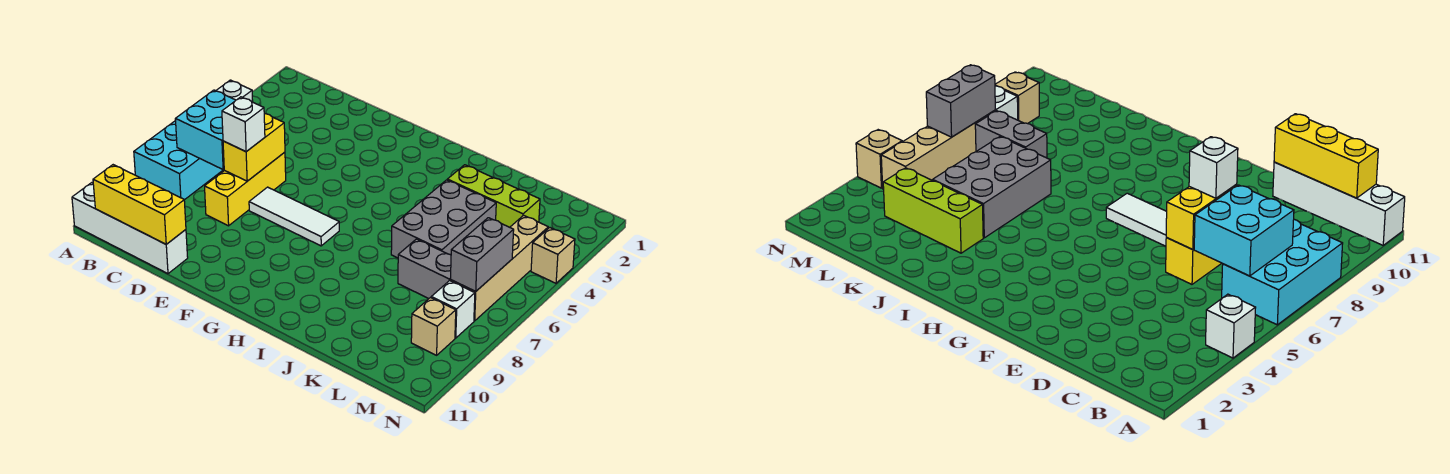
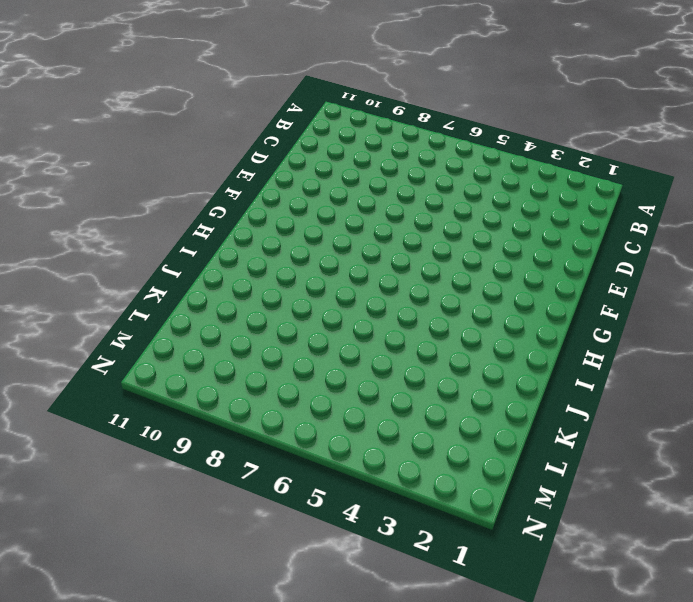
none -> white 1x1 brick [216,80,253,102]
none -> cyan 2x3 brick [134,121,223,200]
none -> white 1x4 brick [72,183,188,274]

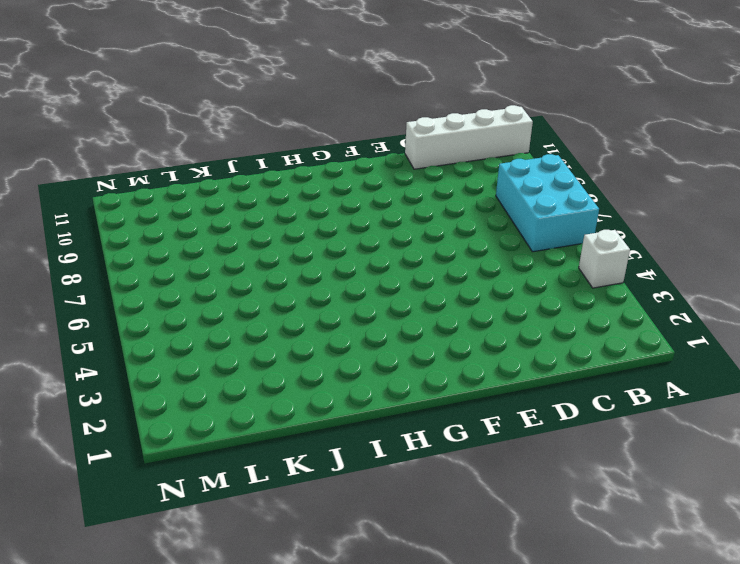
none -> yellow 1x3 brick [205,152,286,226]
none -> white 1x3 tile [249,187,339,246]
none -> lime 1x3 brick [447,165,540,227]

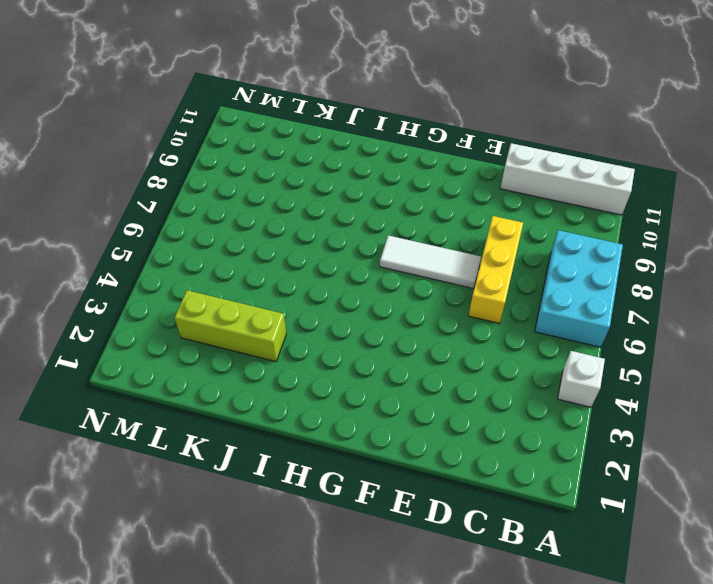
none -> grey 2x3 brick [391,180,496,258]
none -> grey 1x2 brick [398,239,451,299]
none -> tan 1x4 brick [450,215,548,321]

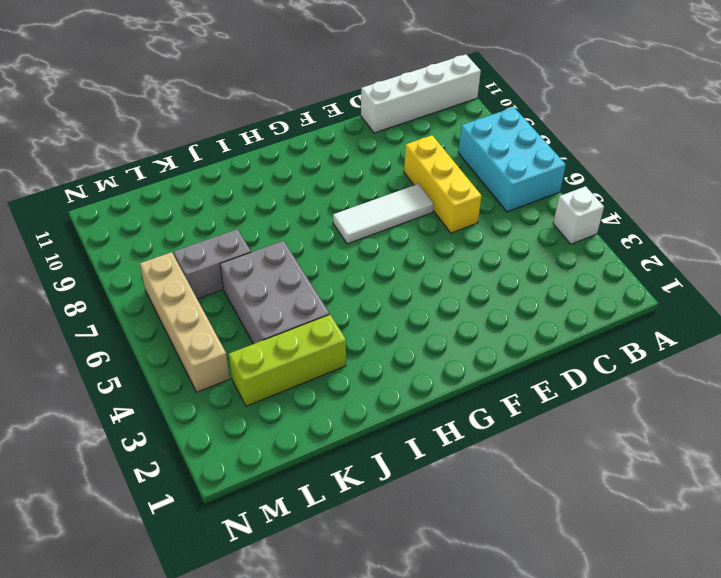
none -> white 1x1 brick [431,281,475,338]
none -> tan 1x1 brick [411,298,456,355]
none -> tan 1x1 brick [531,228,575,283]

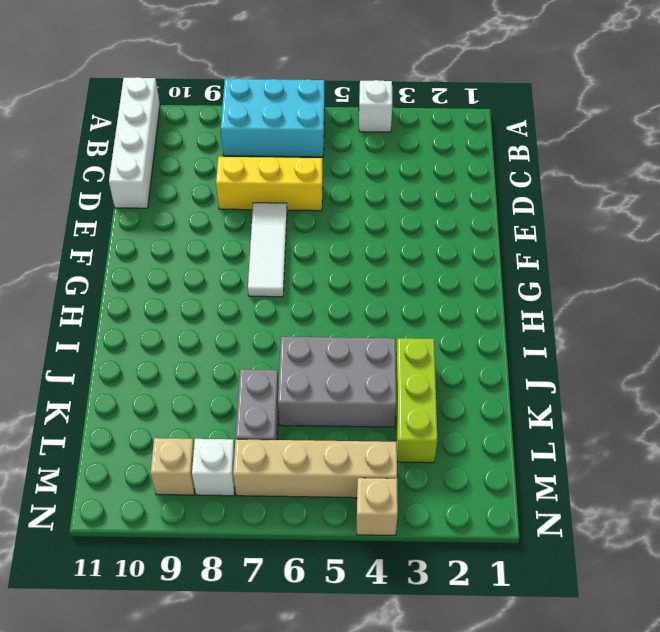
none -> cyan 2x2 brick [175,90,236,170]
none -> yellow 1x3 brick [93,165,186,244]
none -> yellow 1x2 brick [223,114,285,181]

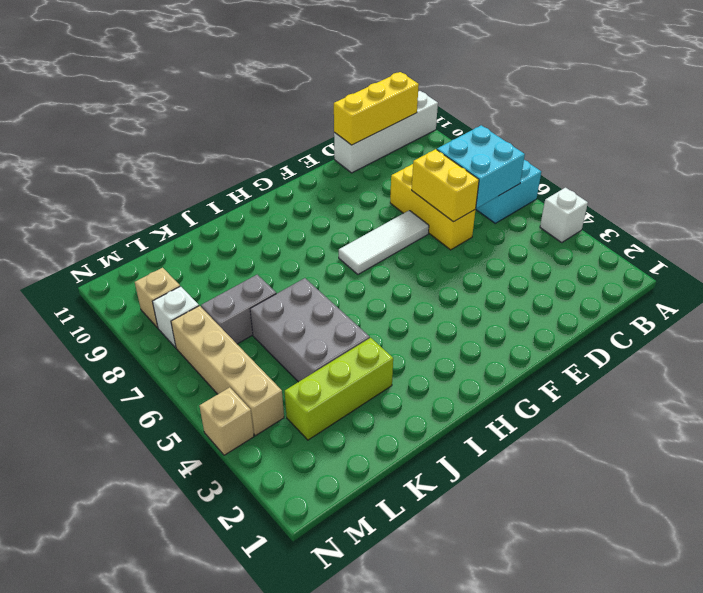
none -> grey 1x2 brick [451,218,514,291]
none -> white 1x1 brick [222,97,265,152]

